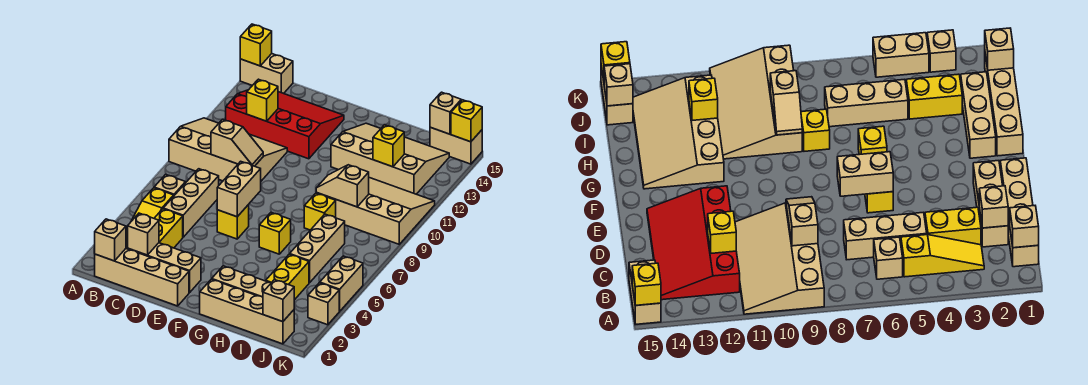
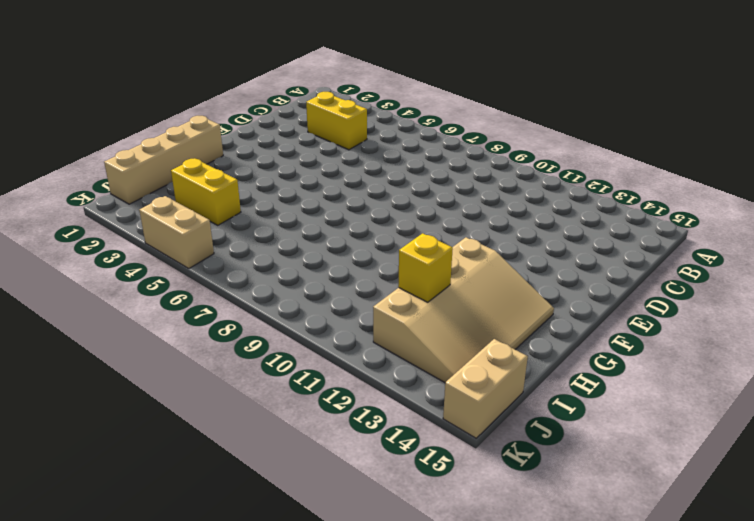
none -> tan 3x4 slope [169,118,287,181]
none -> tan 1x2 brick [240,54,293,94]
none -> tan 1x4 brick [95,249,189,306]
none -> yellow 1x3 slope [126,188,174,249]

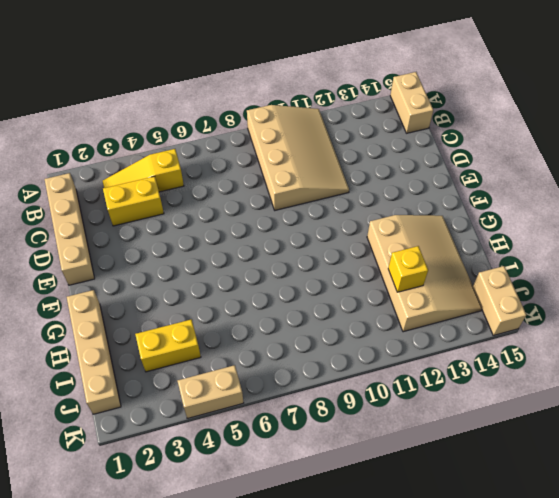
none -> tan 1x1 brick [154,174,186,195]
none -> red 3x4 slope [226,90,344,159]
none -> tan 1x3 brick [128,243,201,293]
none -> tan 1x3 brick [163,169,219,237]

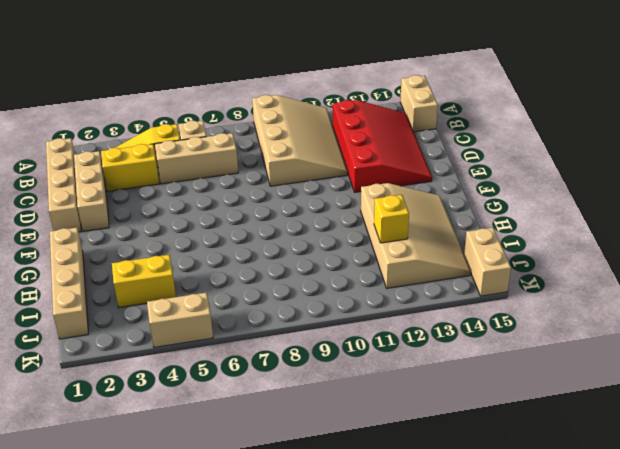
none -> yellow 1x1 brick [217,205,249,239]
none -> tan 1x3 brick [212,266,271,297]
none -> yellow 1x1 brick [259,212,291,254]
none -> yellow 1x1 brick [304,193,336,230]

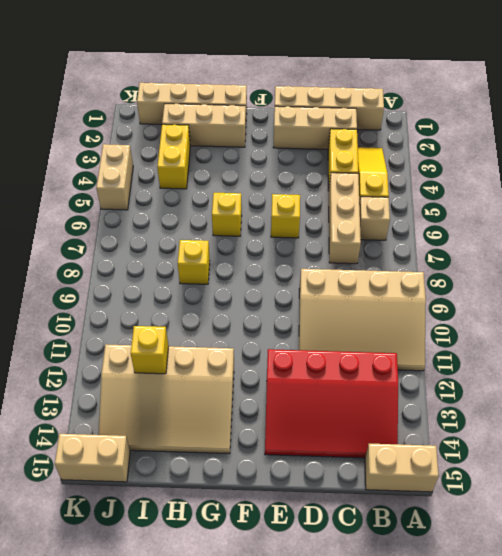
none -> tan 3x4 slope [316,178,435,244]
none -> tan 1x3 brick [290,214,345,283]
none -> tan 1x1 brick [308,283,339,325]
none -> yellow 1x1 brick [240,24,272,66]

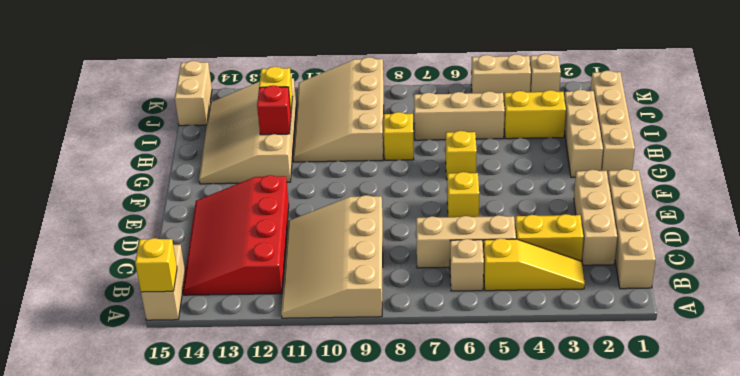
red 1x1 brick [257,86,291,135] -> none
none -> tan 1x1 brick [95,219,126,261]
none -> tan 1x1 brick [128,213,159,255]
none -> tan 1x2 slope [211,119,263,166]
none -> yellow 1x1 brick [247,79,278,121]

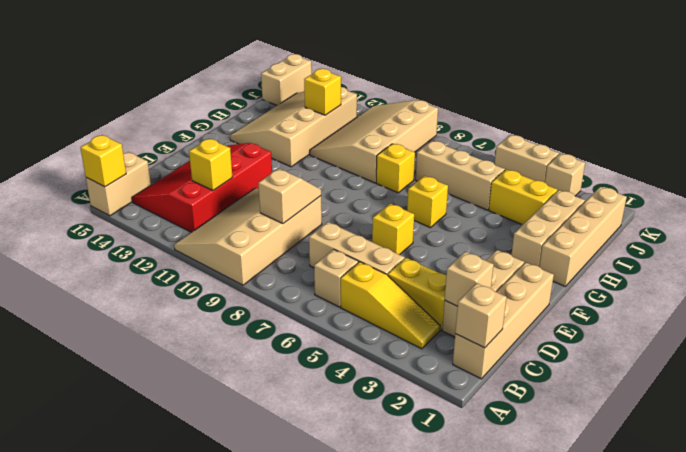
none -> tan 1x2 brick [217,161,261,217]
none -> tan 1x2 slope [316,165,369,207]
none -> tan 1x1 brick [263,280,294,322]
none -> tan 1x1 brick [430,92,461,134]

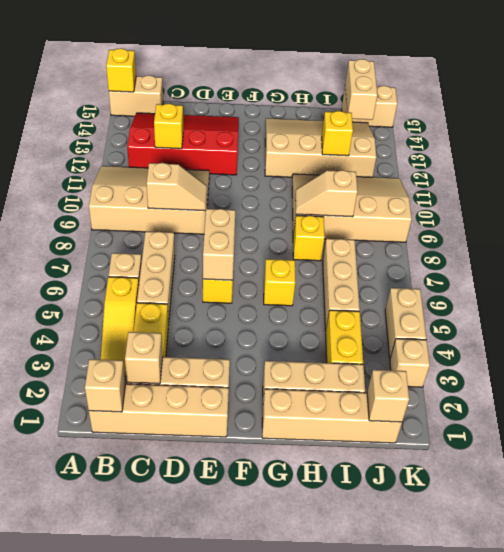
tan 1x2 brick [345,59,377,120] -> tan 1x1 brick [430,92,461,134]
none -> yellow 1x1 brick [451,100,482,142]

